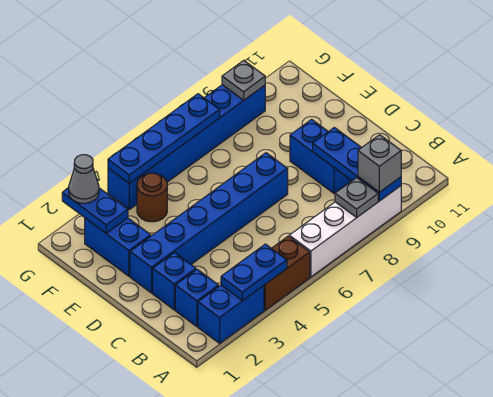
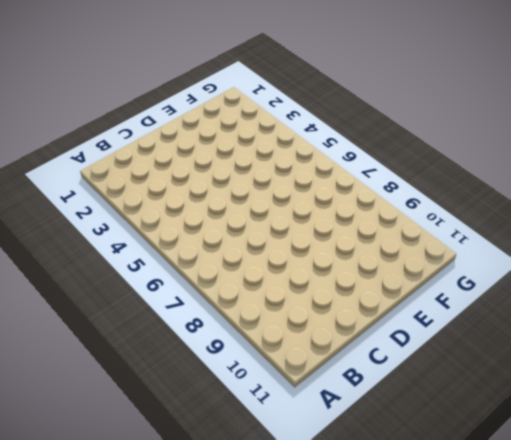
none -> blue 1x2 brick [198,285,264,343]
none -> brown 1x2 brick [264,236,310,310]
none -> white 1x4 brick [289,186,401,277]

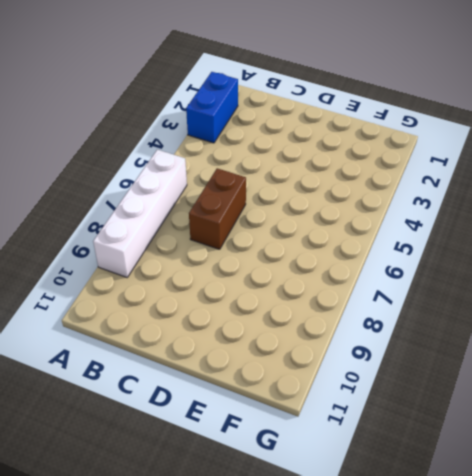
brown 1x2 brick [189,168,246,249] -> brown 1x2 brick moved to [264,236,310,310]
none -> blue 1x1 brick [175,269,219,327]
none -> blue 1x1 brick [153,253,196,310]
none -> blue 1x2 brick [290,119,352,194]

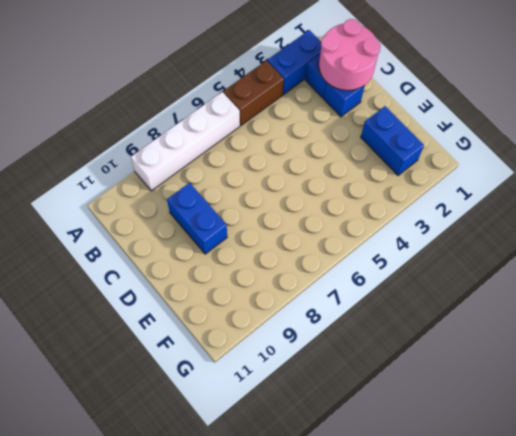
pink 2x2 round brick [319,19,381,90] -> none
none -> blue 1x6 brick [130,153,288,293]
none -> brown 1x1 round brick [137,173,167,222]
none -> blue 1x6 brick [108,85,265,210]

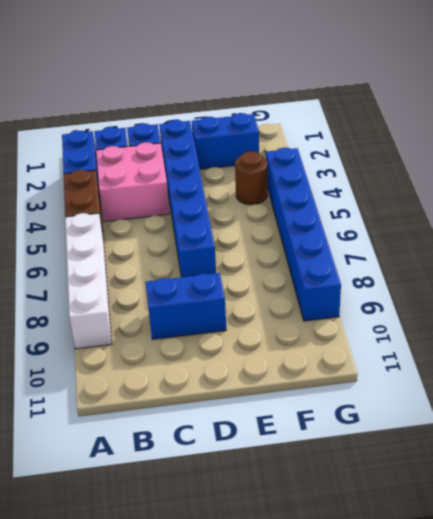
pink 2x2 brick [96,142,170,222] -> none
none -> blue 1x2 plate [221,244,287,301]
none -> grey 1x1 plate [335,178,378,218]
none -> blue 1x3 plate [313,127,401,201]

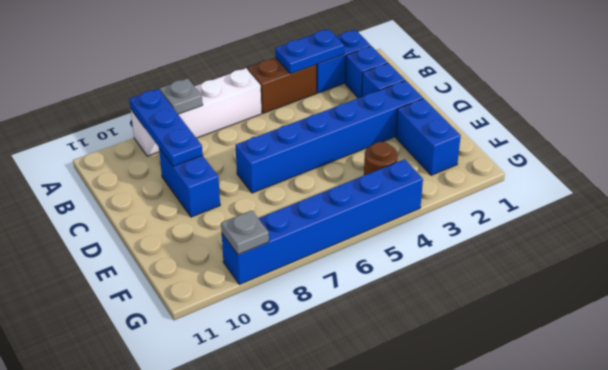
none -> blue 1x2 plate [62,188,128,233]
none -> blue 1x4 plate [108,94,220,184]
none -> grey 1x1 brick [358,135,401,192]

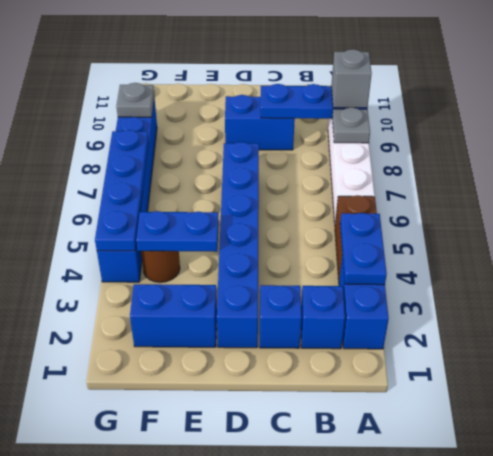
blue 1x2 plate [136,211,219,252] -> blue 1x2 plate moved to [62,188,128,233]
none -> grey 1x1 cone [69,155,99,203]

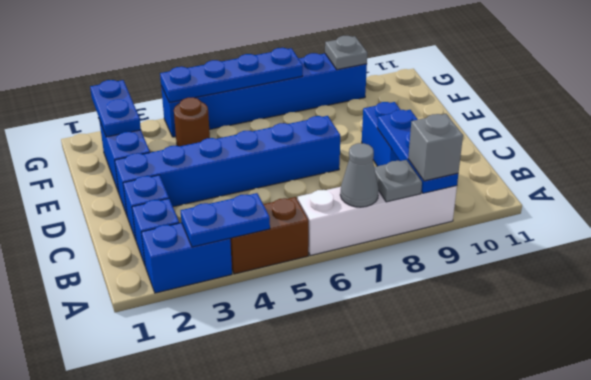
grey 1x1 cone [340,143,379,207] -> grey 1x1 cone moved to [69,155,99,203]

